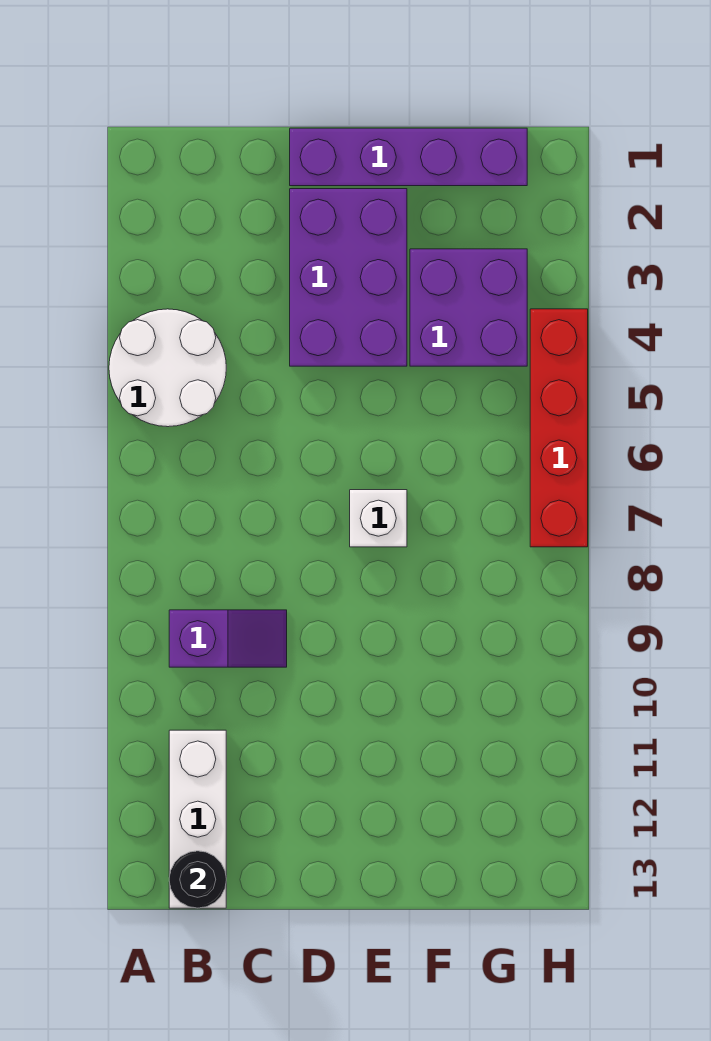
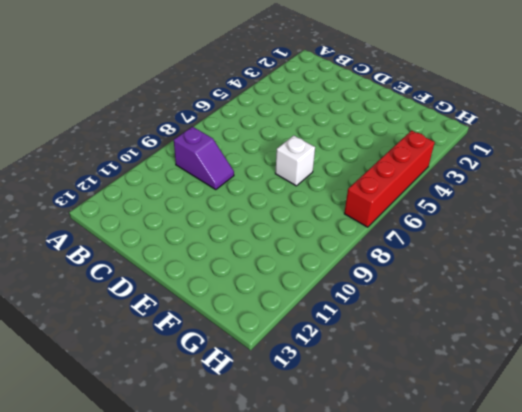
none -> white 2x2 round brick [109,309,226,427]
none -> white 1x3 brick [169,730,226,908]

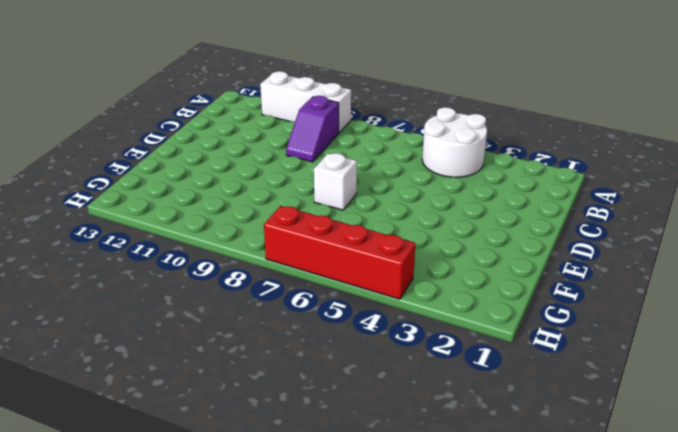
white 1x3 brick [260,71,351,133] -> white 1x3 brick moved to [169,730,226,908]
none -> purple 1x4 brick [290,128,527,186]
none -> purple 2x3 brick [290,189,407,366]

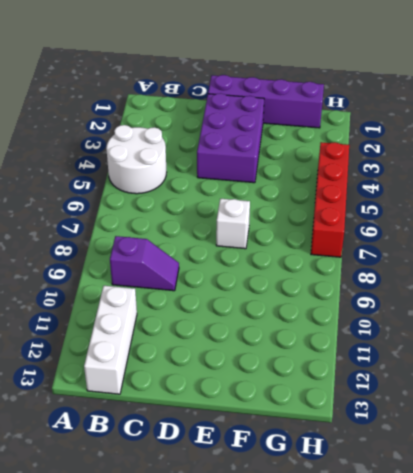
none -> purple 2x2 brick [410,249,527,366]
none -> black 1x1 round brick [169,851,226,908]

